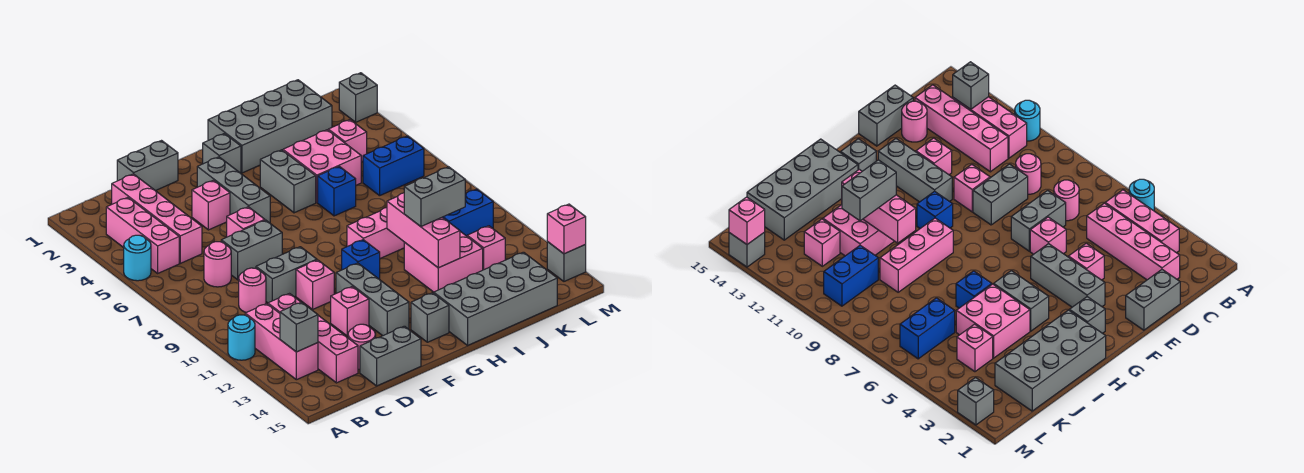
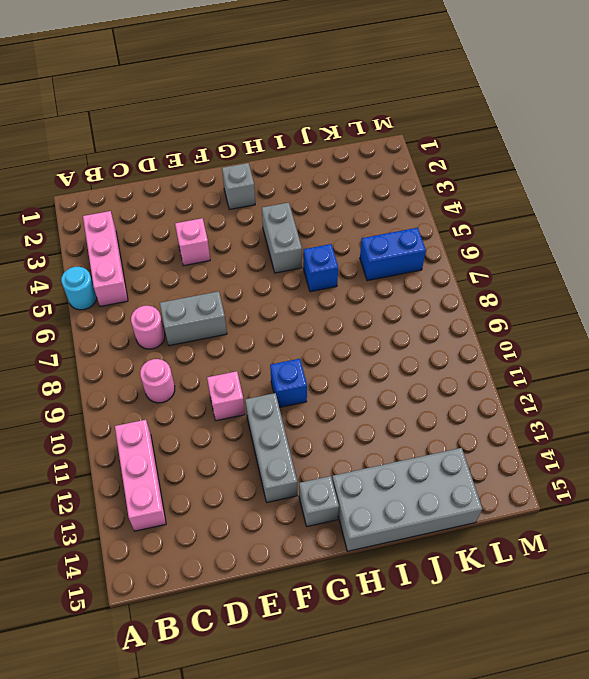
none -> cyan 1x1 round brick [228,315,255,360]
none -> pink 1x4 brick [112,174,202,263]
none -> pink 1x4 brick [268,294,358,383]
none -> grey 1x2 brick [117,141,178,191]

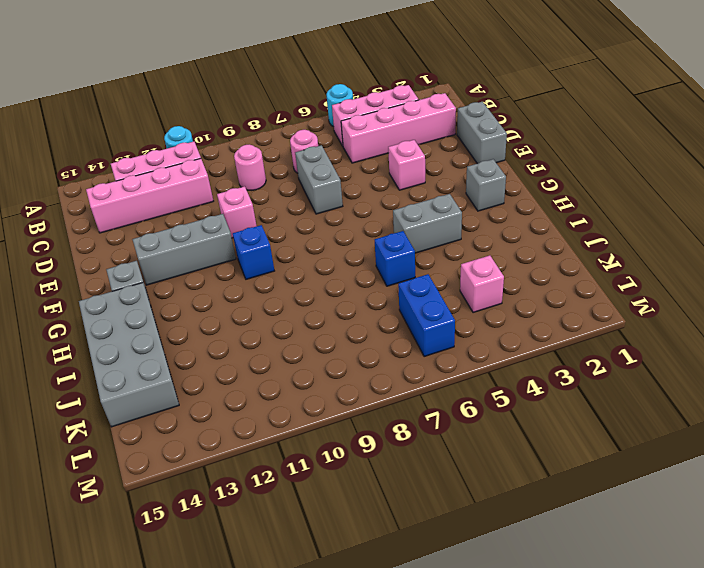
none -> grey 1x2 brick [256,247,317,303]
none -> pink 1x1 round brick [348,324,375,369]
none -> grey 1x2 brick [360,326,421,386]
none -> pink 1x1 brick [227,207,265,237]

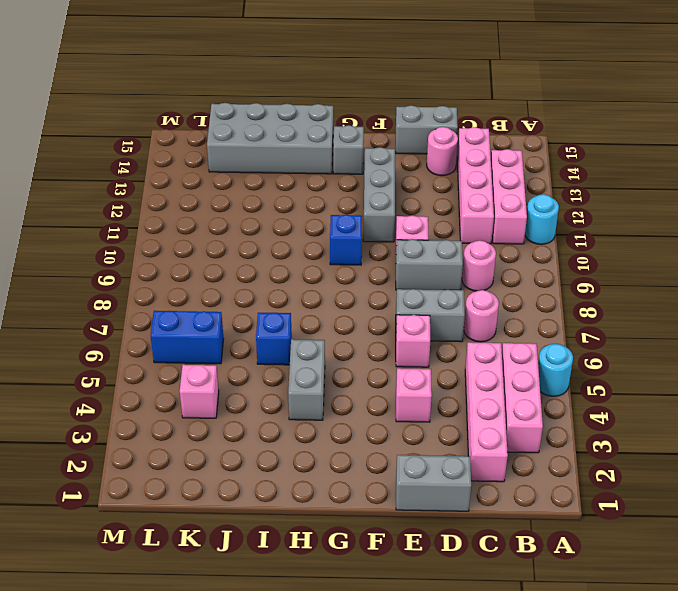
none -> pink 1x1 brick [331,286,369,336]
none -> grey 1x3 brick [197,157,270,223]
none -> grey 1x1 brick [203,134,241,173]
none -> grey 2x4 brick [208,80,332,173]

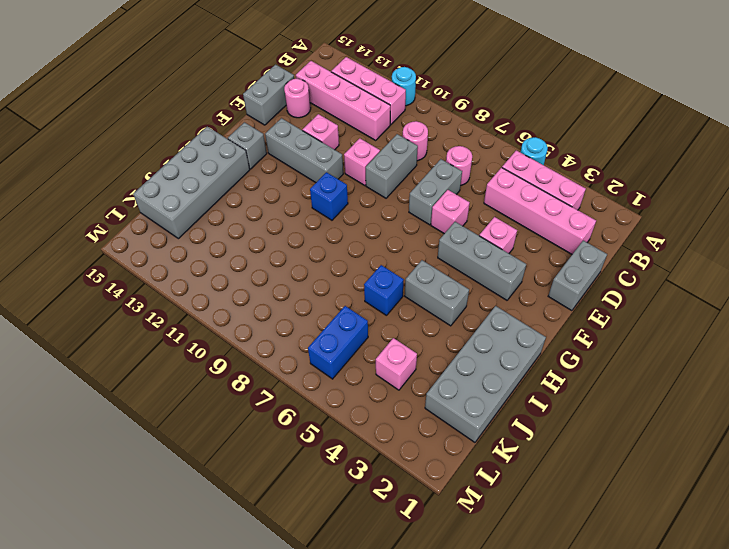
none -> grey 1x1 brick [203,134,241,173]
none -> pink 1x3 brick [347,208,405,258]
none -> pink 2x2 brick [283,130,361,203]
none -> pink 2x2 brick [404,231,483,292]

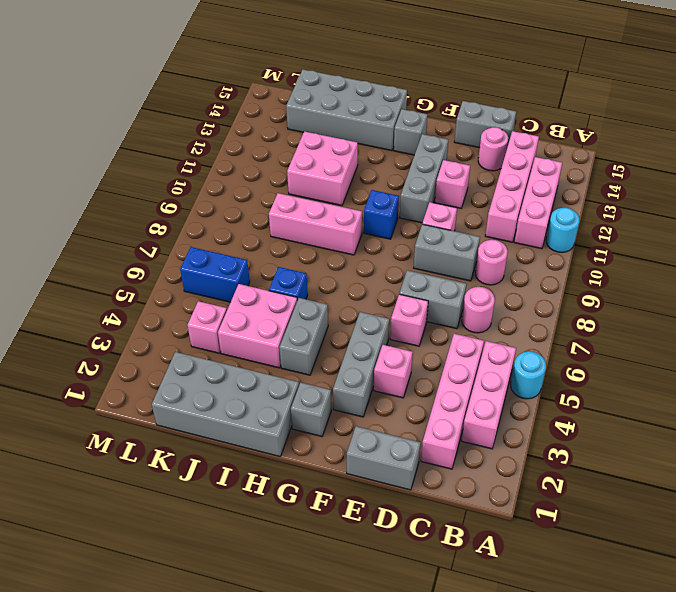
none -> blue 1x2 brick [443,189,493,236]
none -> pink 1x1 brick [467,226,505,270]
none -> grey 1x1 brick [339,73,377,122]
none -> grey 1x1 brick [547,242,586,281]

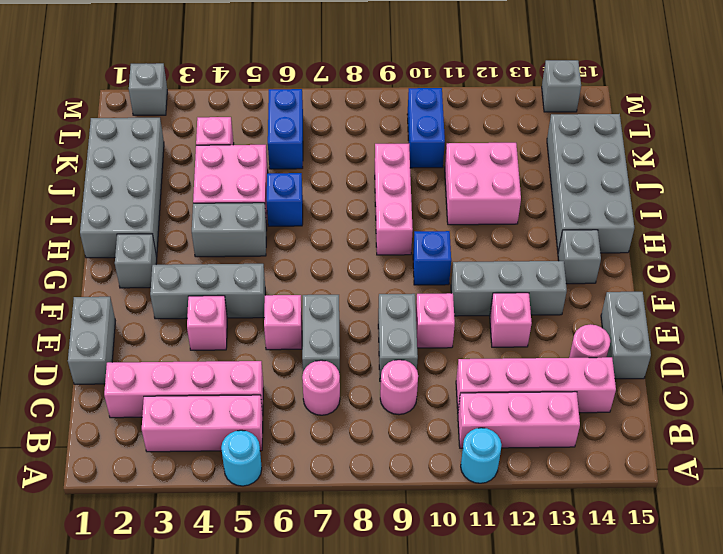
none -> pink 1x1 brick [467,226,505,270]
none -> grey 1x1 brick [280,302,318,352]
none -> pink 1x3 brick [387,193,460,268]
none -> pink 1x1 brick [547,204,586,254]

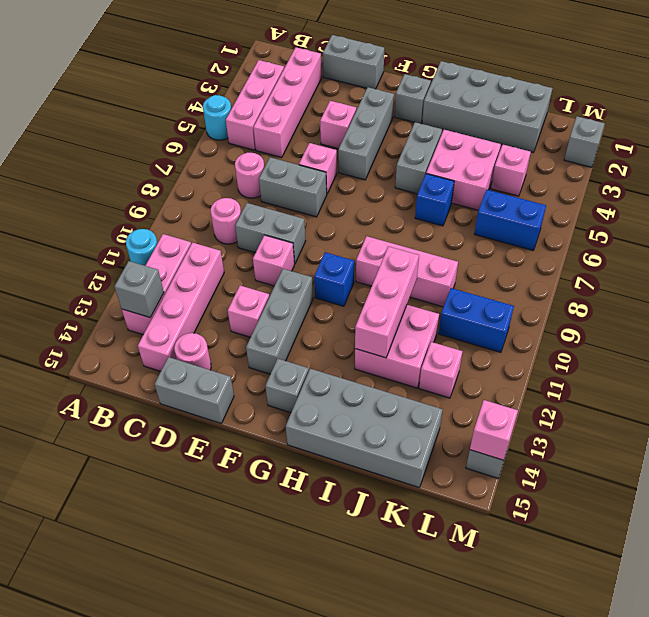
none -> grey 1x2 brick [404,167,465,227]

